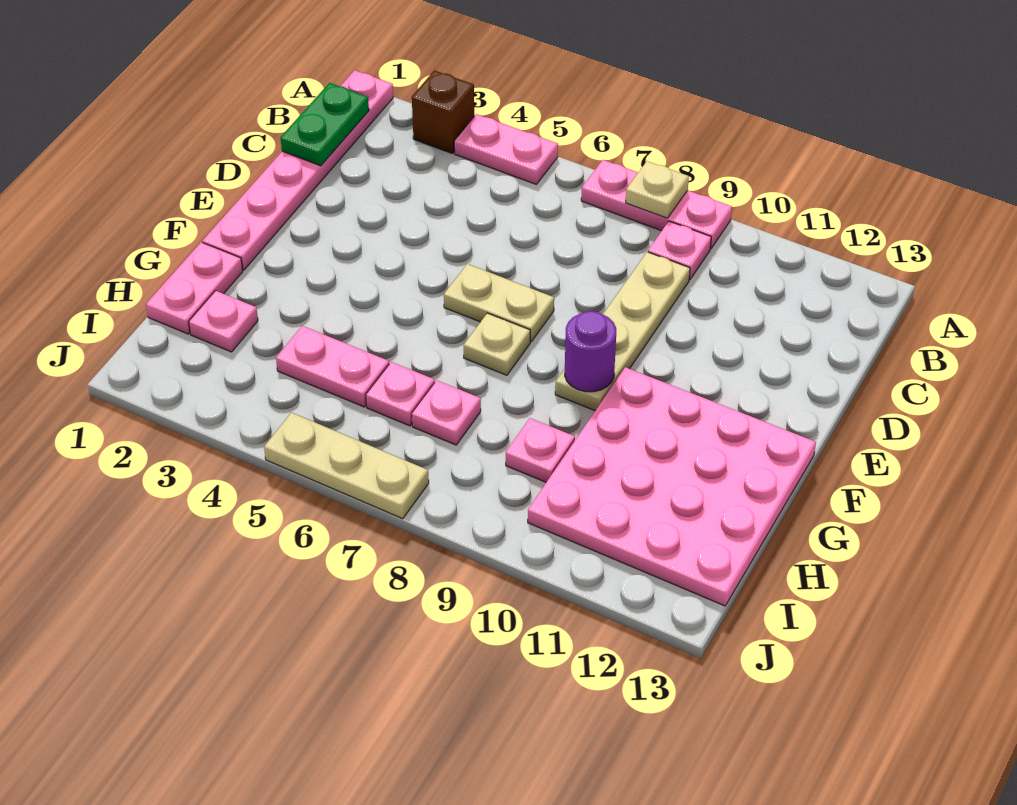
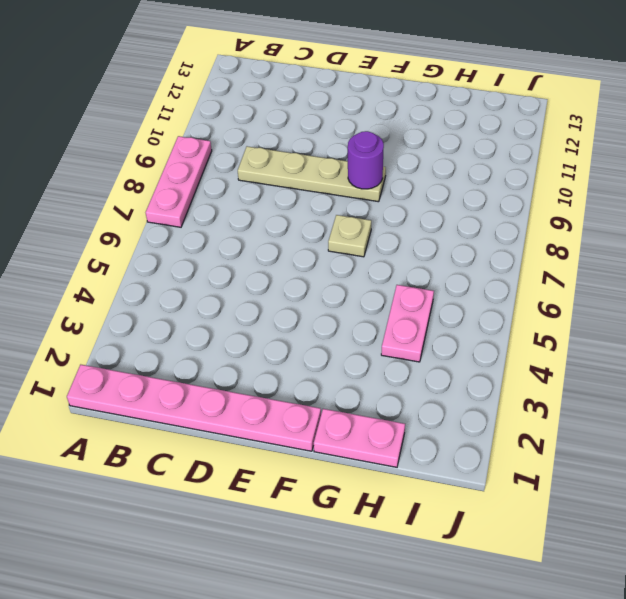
none -> brown 1x1 brick [412,70,474,154]
none -> pink 1x2 plate [454,114,558,184]
none -> pink 1x1 plate [648,221,711,280]

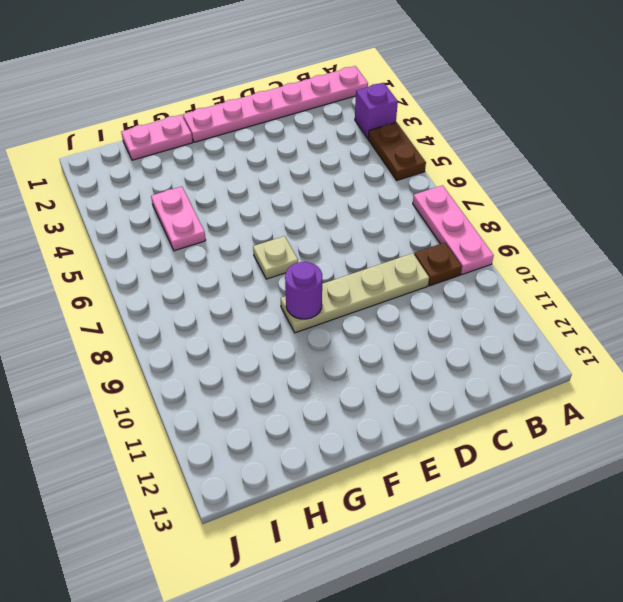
purple 1x1 brick [355,83,398,138] -> brown 1x1 brick [412,70,474,154]
brown 1x2 plate [368,122,426,180] -> pink 1x2 plate [454,114,558,184]
brown 1x1 plate [414,243,462,286] -> pink 1x1 plate [648,221,711,280]
none -> tan 1x2 plate [444,264,554,342]
none -> pink 4x4 plate [528,367,816,606]
none -> pink 1x1 plate [189,291,258,352]

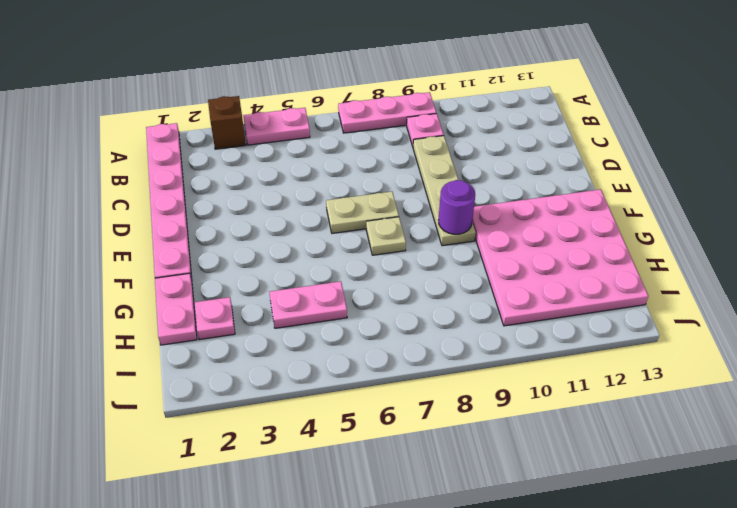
none -> pink 1x1 plate [366,362,435,426]
none -> pink 1x1 plate [412,381,481,445]
none -> pink 1x1 plate [506,418,575,482]

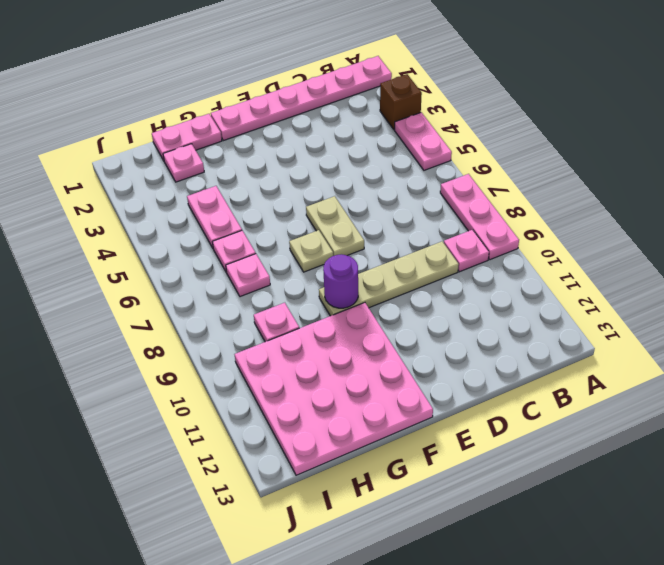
none -> tan 1x3 plate [264,413,429,519]
none -> tan 1x1 plate [626,161,689,218]
none -> green 1x2 plate [281,83,369,166]

